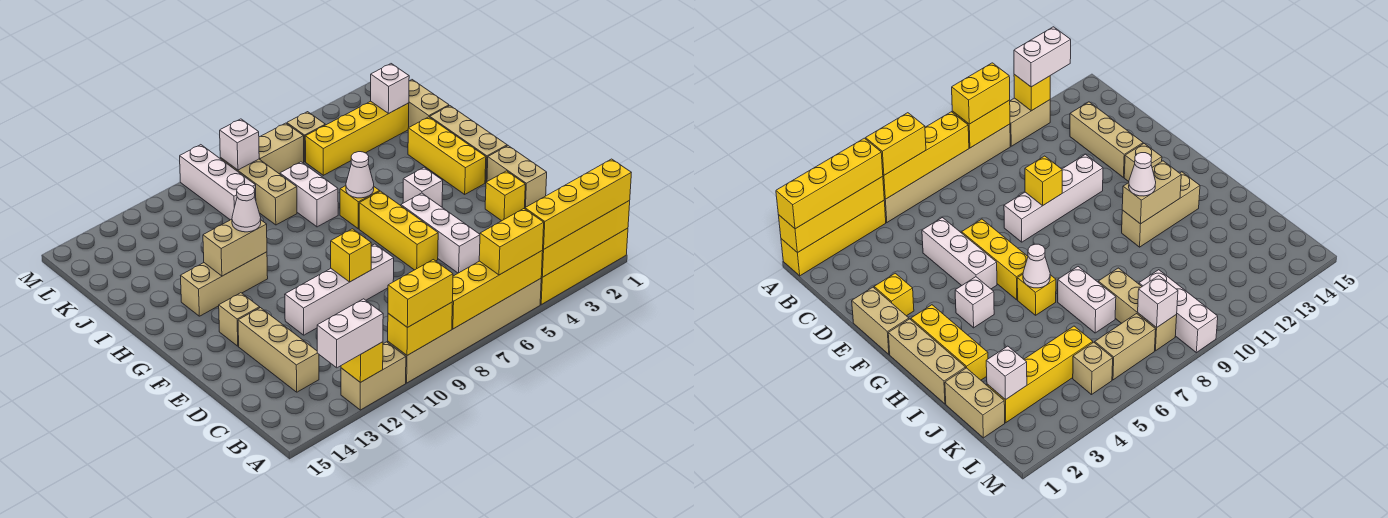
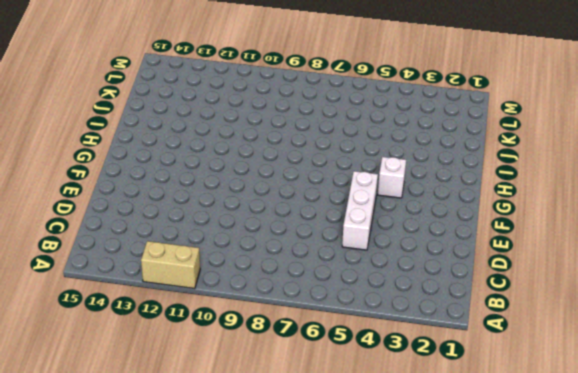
none -> yellow 1x4 brick [540,228,628,304]
none -> tan 1x6 brick [388,279,541,383]
none -> tan 1x3 brick [238,308,319,392]
none -> tan 1x2 brick [487,146,547,209]

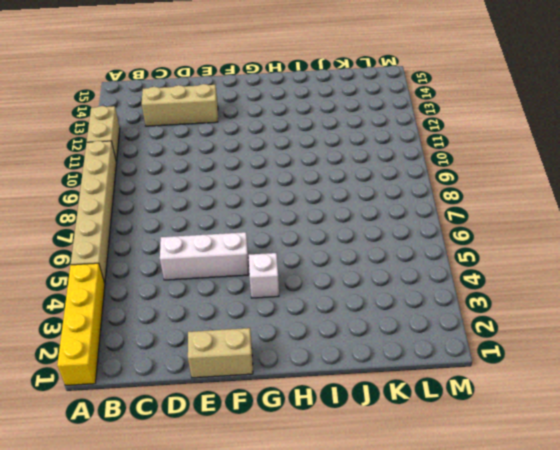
none -> yellow 1x1 brick [485,171,525,221]
none -> yellow 1x3 brick [359,191,438,270]
none -> white 1x4 brick [285,244,394,335]
none -> tan 1x1 brick [219,293,260,346]

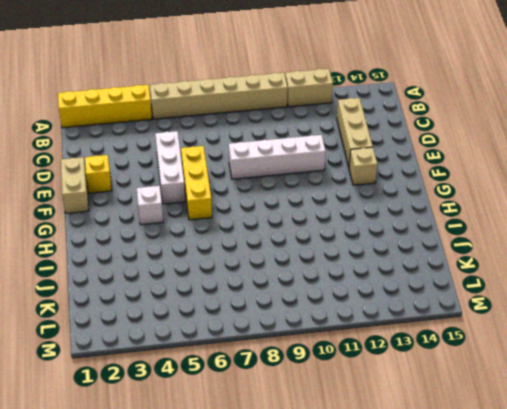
none -> tan 1x3 brick [430,106,507,182]
none -> yellow 1x3 brick [408,117,486,194]
none -> yellow 1x1 brick [340,186,379,229]
none -> tan 1x3 brick [181,252,268,316]

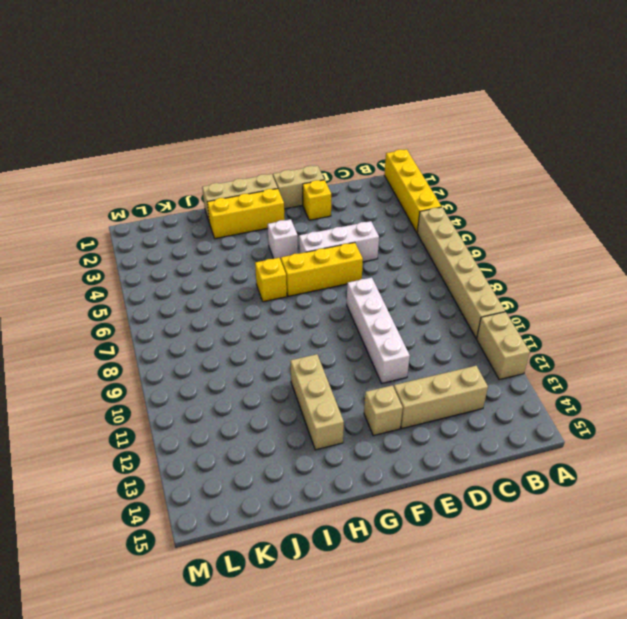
none -> white 1x2 brick [280,162,338,227]
none -> tan 1x2 brick [409,80,449,127]
none -> tan 1x3 brick [220,158,297,225]
none -> yellow 1x4 brick [305,101,409,175]

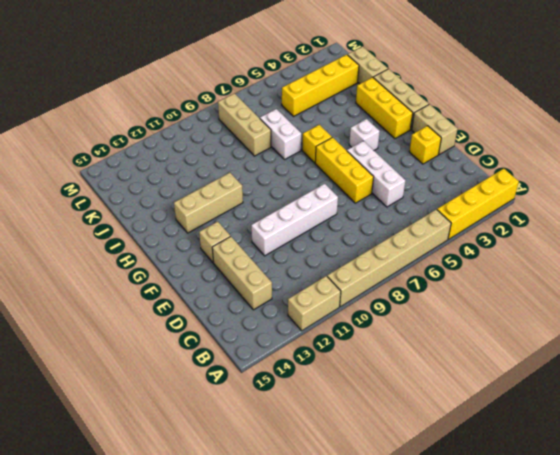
none -> white 1x3 brick [180,145,256,220]
none -> tan 1x1 brick [287,112,325,162]
none -> tan 1x2 brick [259,123,304,174]
none -> yellow 1x4 brick [541,201,630,277]

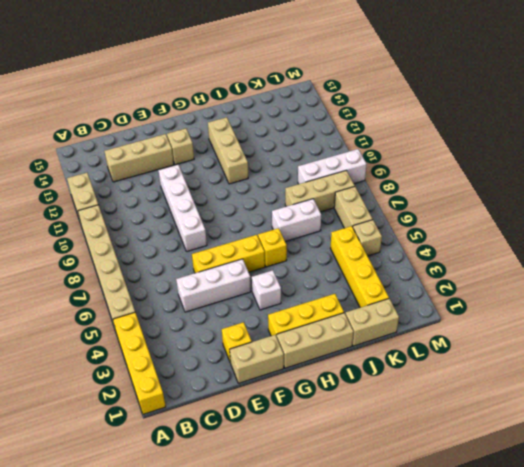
none -> yellow 1x4 brick [541,201,630,277]
none -> yellow 1x4 brick [452,250,543,329]
none -> yellow 1x2 brick [388,302,452,355]
none -> yellow 1x1 brick [341,342,383,383]

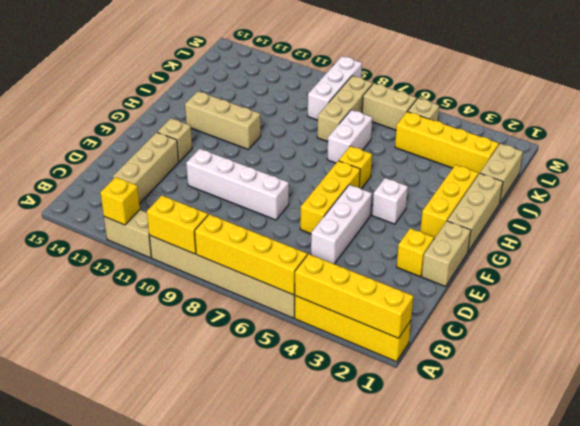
none -> yellow 1x1 brick [331,229,371,282]
none -> white 1x1 cone [346,152,374,198]
none -> tan 1x2 brick [203,219,267,276]
none -> white 1x1 brick [371,64,409,113]

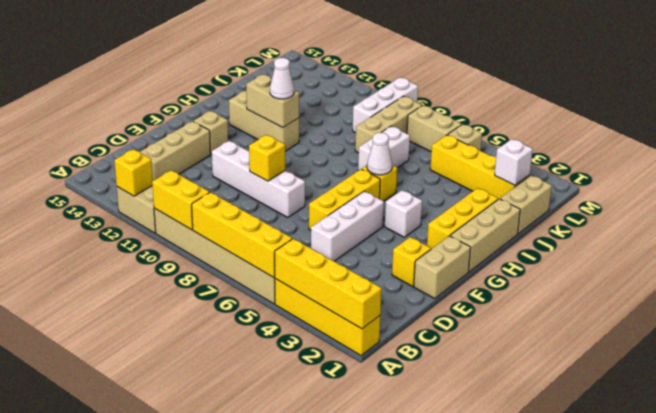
none -> white 1x1 brick [220,119,259,170]
none -> yellow 1x4 brick [525,159,631,249]
none -> yellow 1x2 brick [479,209,544,275]
none -> yellow 1x2 brick [388,260,453,328]

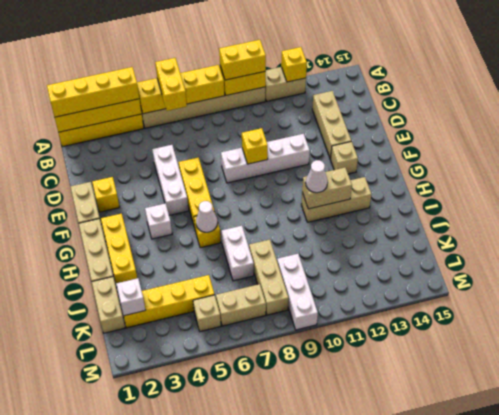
yellow 1x2 brick [155,58,187,111] -> yellow 1x2 brick turned to [479,209,544,275]
none -> white 1x1 brick [220,119,259,170]
none -> white 1x2 brick [317,299,383,368]

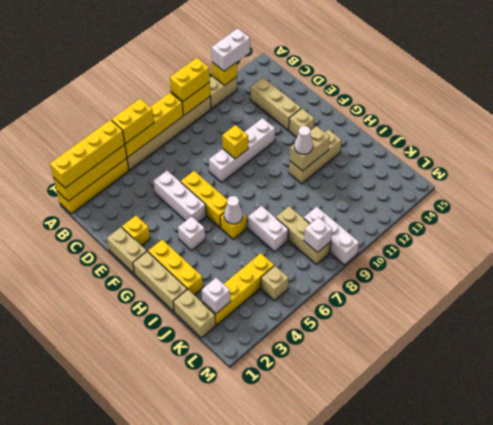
none -> tan 1x2 brick [259,123,304,174]

